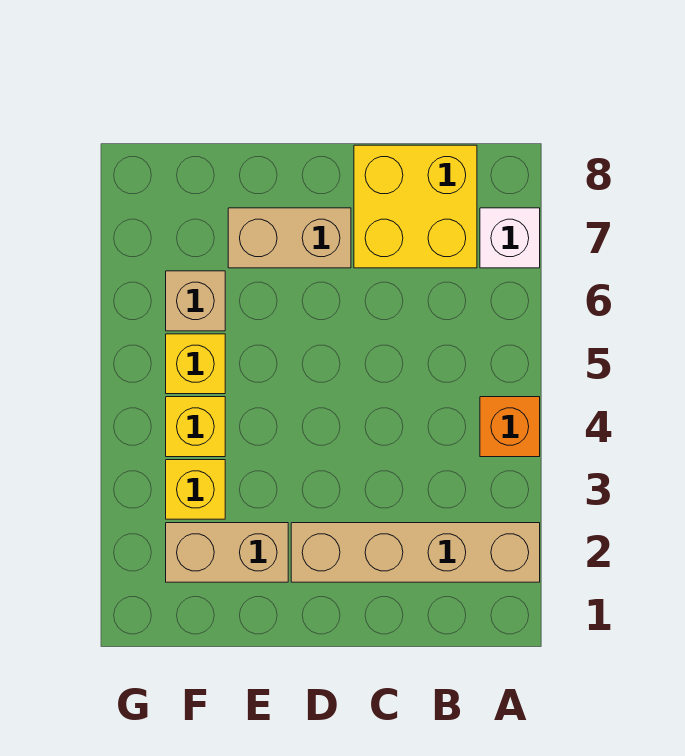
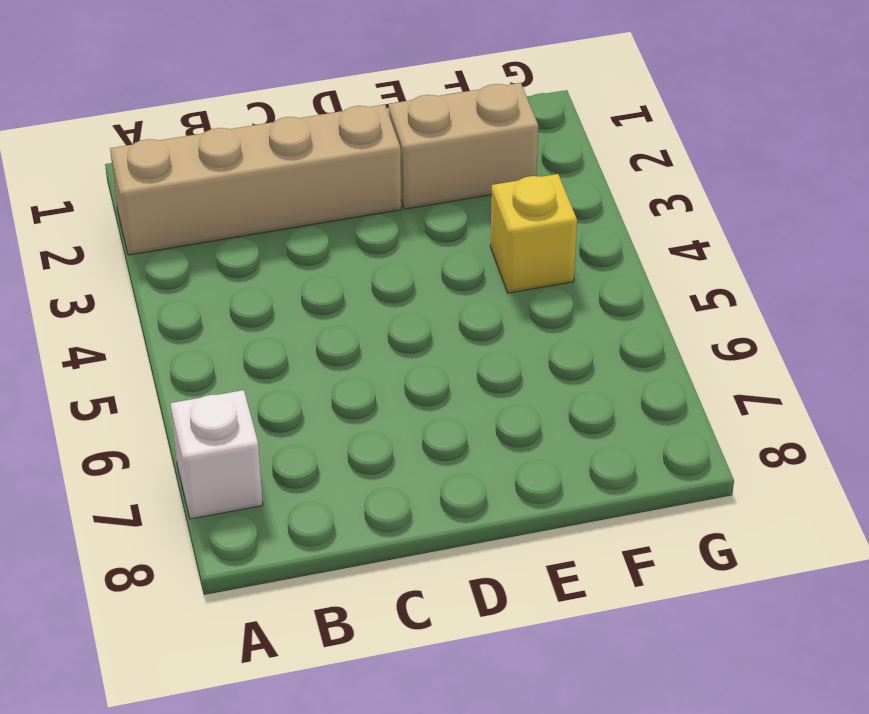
none -> orange 1x1 brick [480,397,540,457]
none -> yellow 2x2 brick [354,145,477,268]

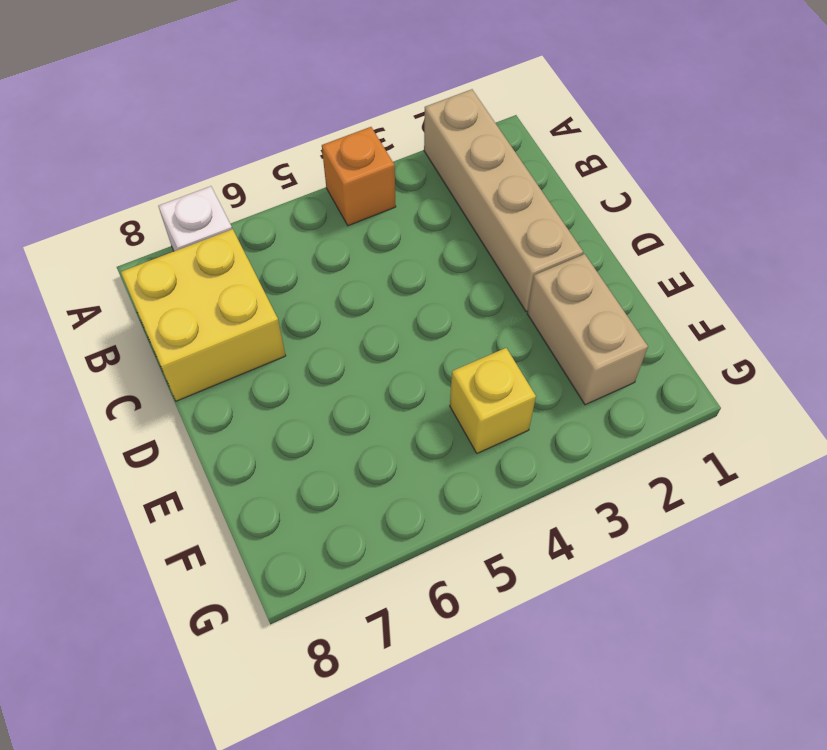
none -> tan 1x2 brick [228,208,351,268]
none -> yellow 1x1 brick [166,460,225,519]

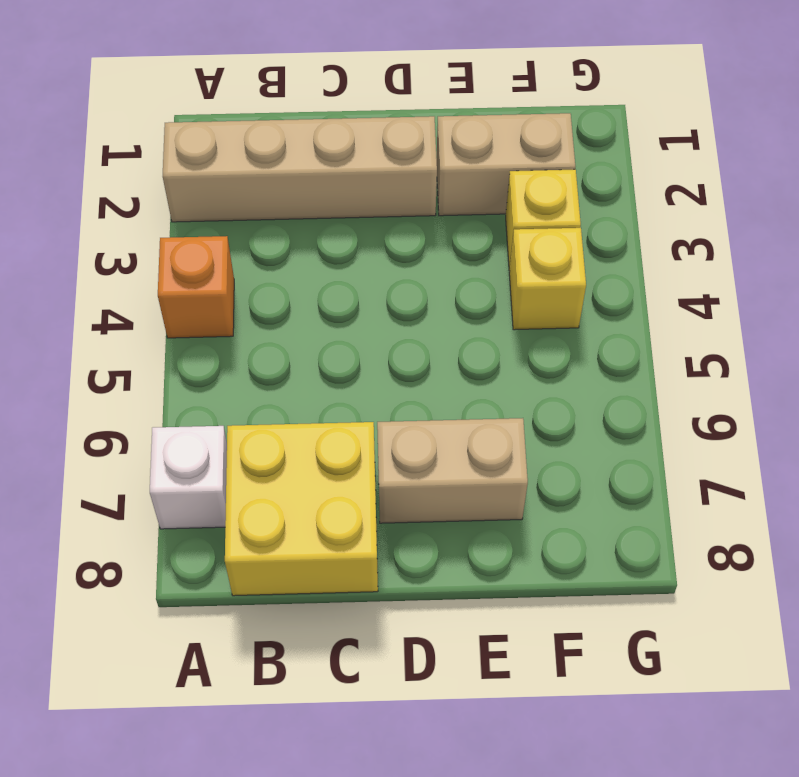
none -> yellow 1x1 brick [166,334,225,394]
none -> tan 1x1 brick [166,271,225,331]

